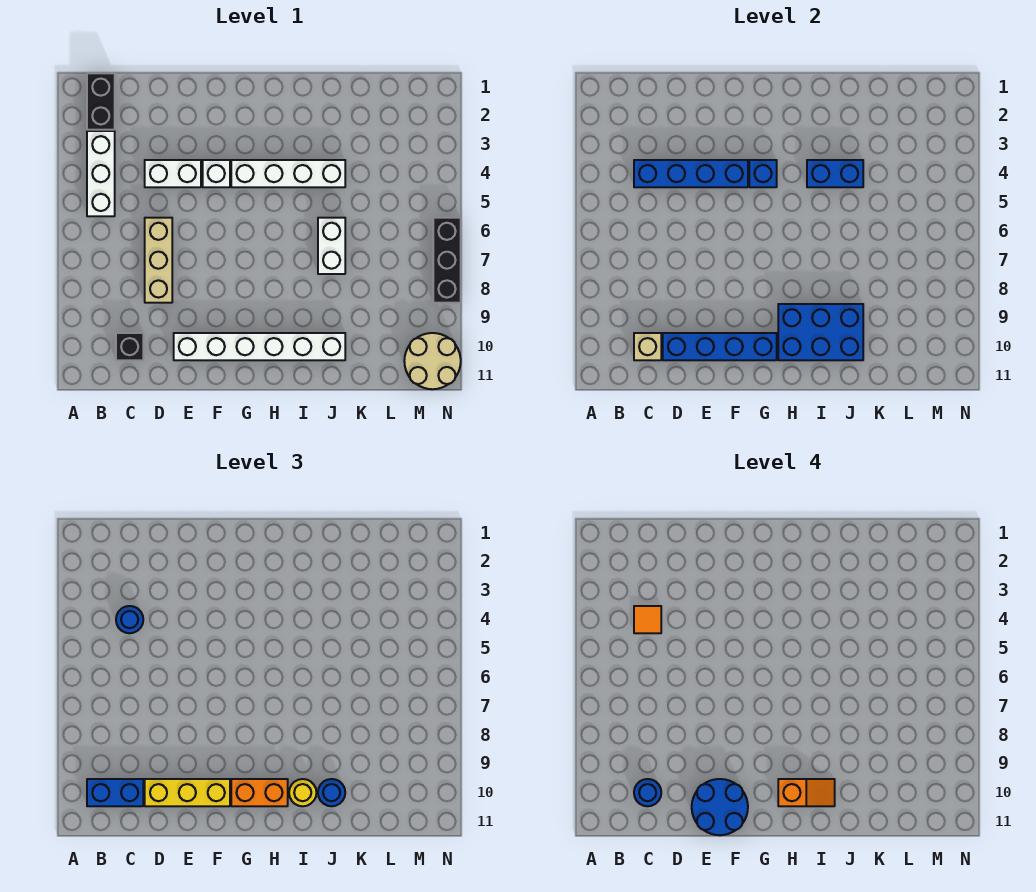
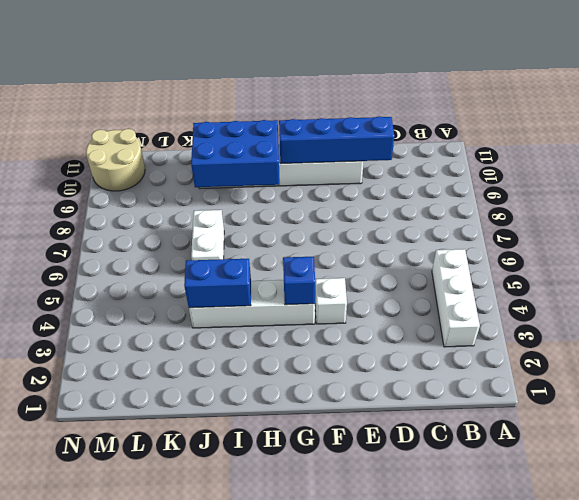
none -> black 1x2 brick [87,73,115,130]
none -> black 1x1 brick [116,333,143,360]
none -> white 1x2 brick [145,160,201,187]

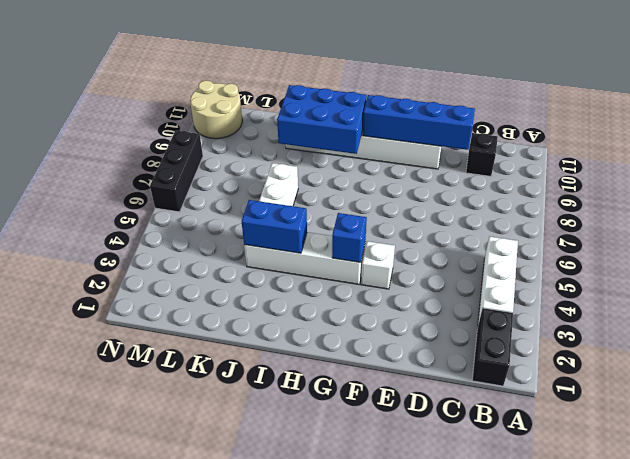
none -> white 1x2 brick [145,160,201,187]
none -> tan 1x3 brick [145,218,172,303]
none -> blue 1x4 brick [634,160,748,187]

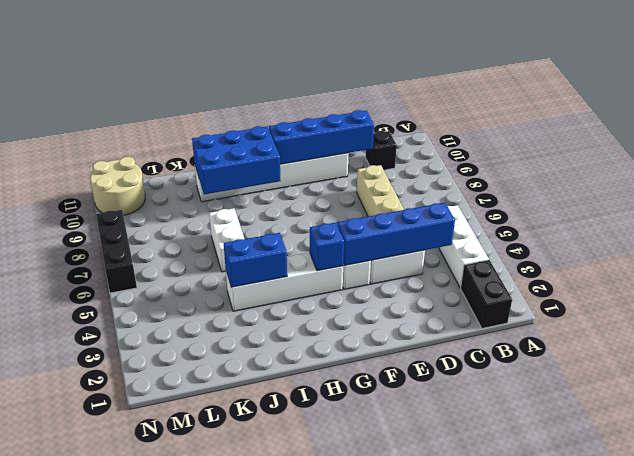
none -> tan 1x1 brick [634,333,661,360]
none -> blue 1x2 brick [87,779,143,806]
none -> blue 1x1 round brick [116,606,143,633]

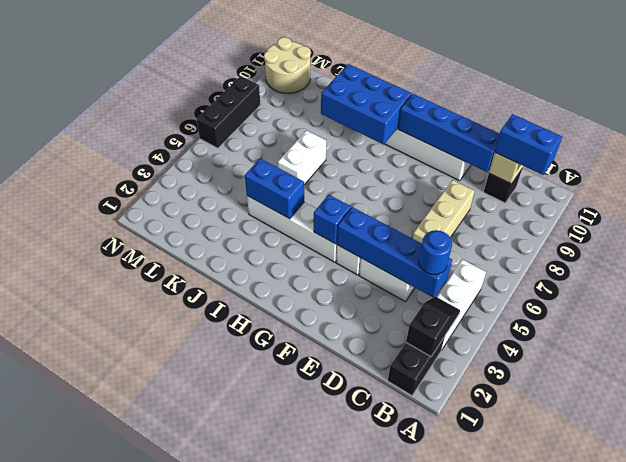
black 1x2 slope [406,296,460,356] -> none
none -> yellow 1x3 brick [145,779,230,806]
none -> orange 1x2 brick [231,779,288,806]
none -> yellow 1x1 round brick [289,779,316,806]

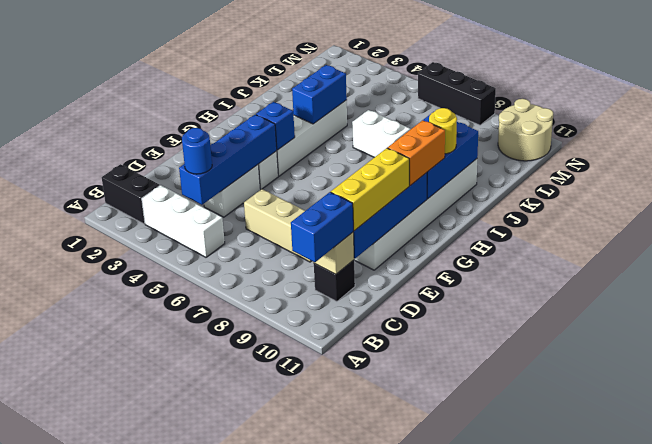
none -> blue 1x1 round brick [318,779,345,806]
none -> orange 1x1 tile [634,606,661,633]
none -> blue 1x1 round brick [634,779,661,806]

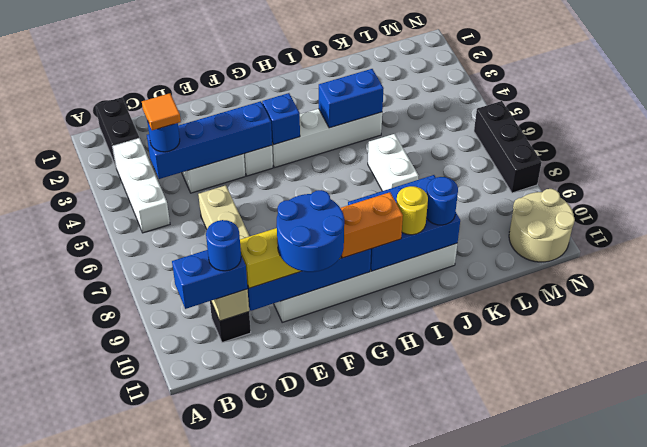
none -> orange 1x2 slope [778,779,835,806]

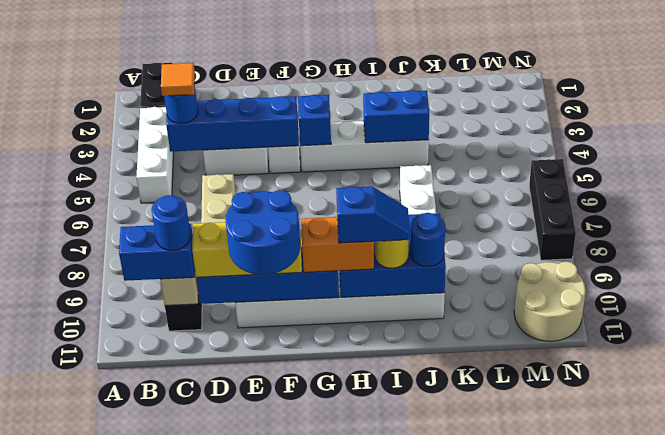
blue 1x2 slope [336,186,410,243] -> orange 1x2 slope [778,779,835,806]

